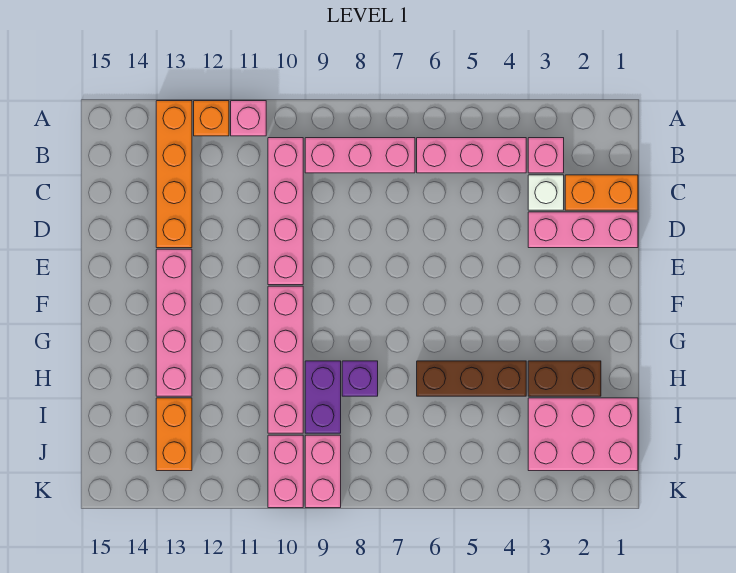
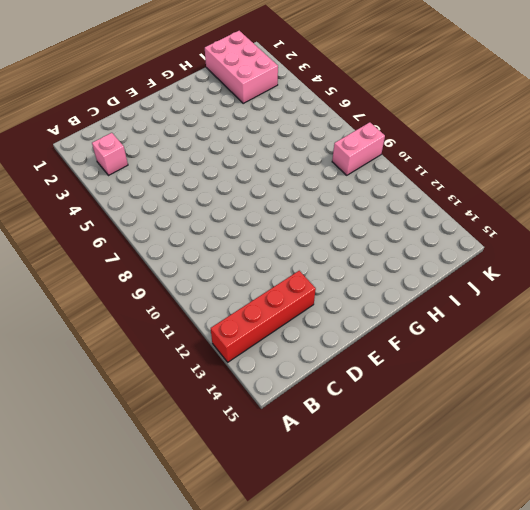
red 1x4 brick [211,271,316,362] -> orange 1x4 brick [156,101,192,248]
none -> pink 1x1 brick [231,101,266,136]
none -> orange 1x1 brick [194,101,229,136]
none -> pink 1x3 brick [417,138,526,173]

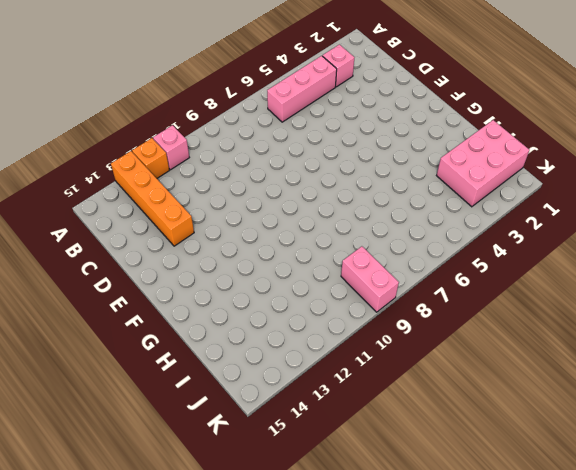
none -> pink 1x3 brick [305,138,415,173]
none -> pink 1x4 brick [268,138,303,285]
none -> orange 1x2 brick [565,175,638,210]

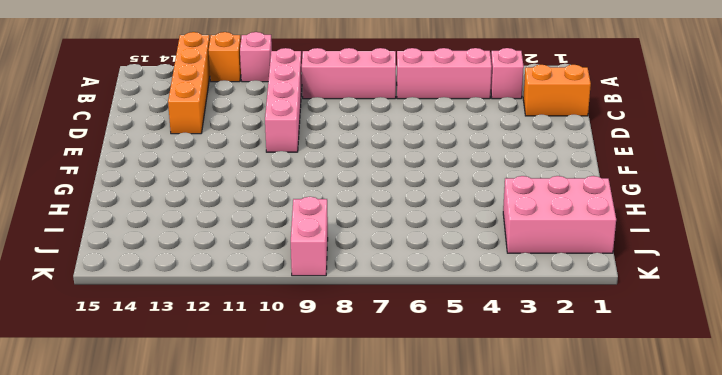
none -> white 1x1 brick [528,175,564,210]
none -> pink 1x3 brick [528,212,638,248]
none -> pink 1x4 brick [156,249,192,396]

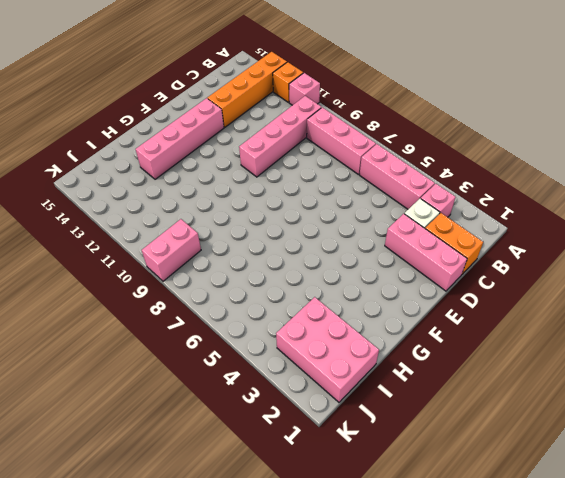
none -> pink 1x4 brick [268,286,303,433]
none -> brown 1x2 brick [528,361,601,396]
none -> brown 1x3 brick [417,361,526,396]

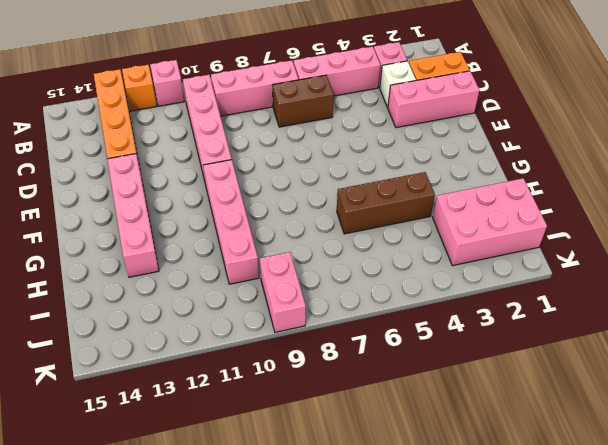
brown 1x2 brick [273,75,334,127] -> brown 1x2 brick moved to [528,361,601,396]
none -> purple 1x1 brick [342,361,378,396]
none -> purple 1x2 brick [305,361,341,433]
none -> orange 1x2 brick [156,398,192,471]

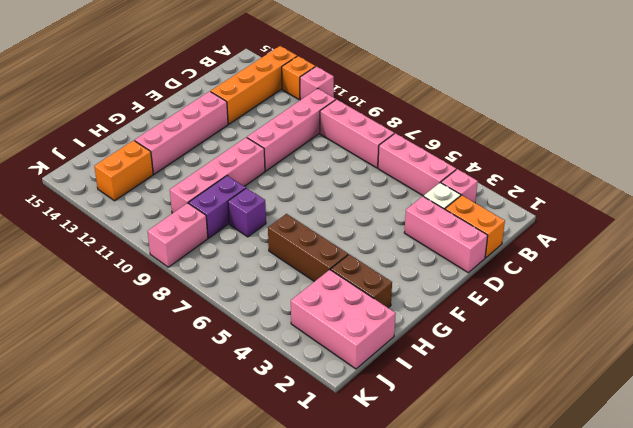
none -> pink 1x2 brick [268,435,303,508]

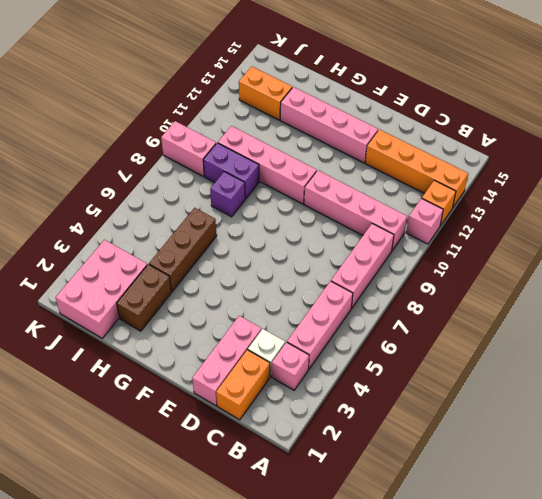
none -> pink 1x2 brick [268,435,303,508]

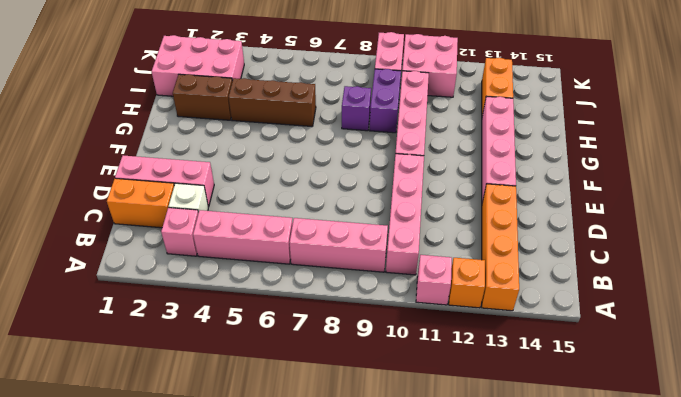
pink 2x2 brick [402,34,458,97] -> pink 1x2 brick [268,435,303,508]

